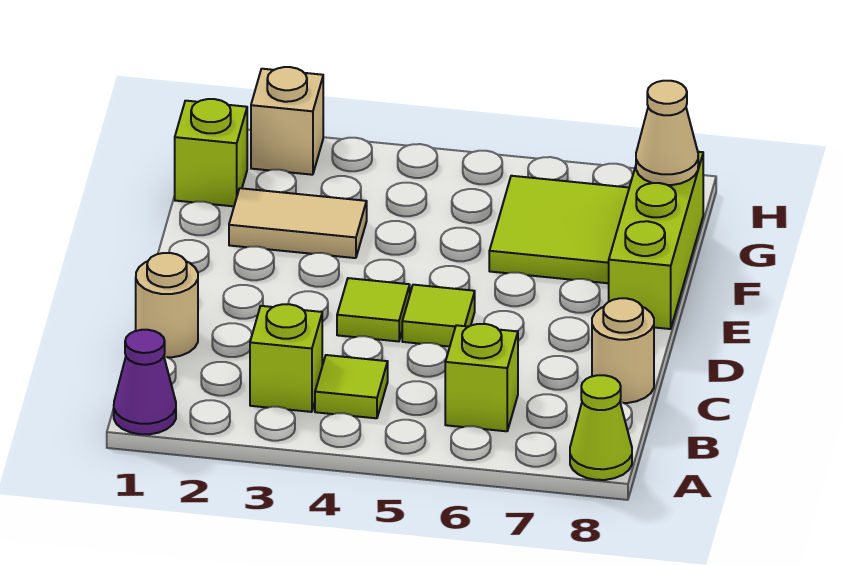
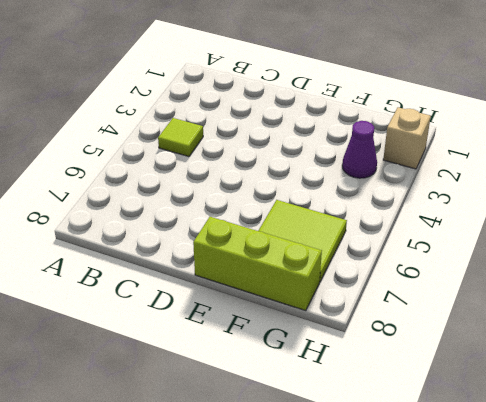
purple 1x1 cone [342,121,377,178] -> purple 1x1 cone moved to [114,330,176,434]
none -> lime 1x1 cone [570,375,632,480]
none -> lime 1x1 brick [250,304,322,412]
none -> lime 1x1 brick [445,324,518,431]

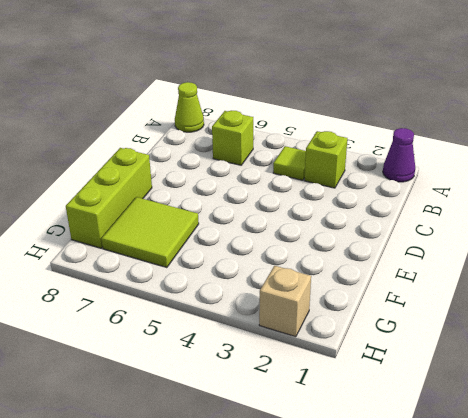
none -> tan 1x1 round brick [136,253,198,357]
none -> tan 1x1 round brick [592,298,654,403]
none -> lime 1x1 tile [337,278,410,341]

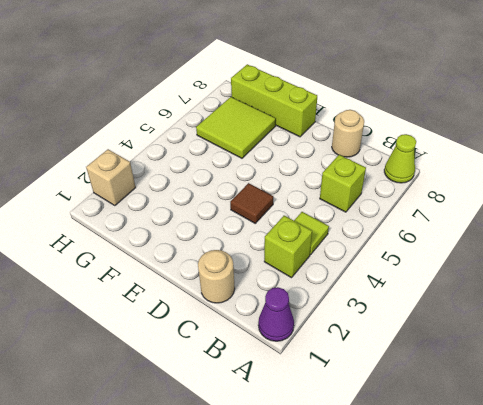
brown 1x1 tile [230,183,273,223] -> lime 1x1 tile [337,278,410,341]
none -> lime 1x1 tile [402,285,475,347]
none -> tan 1x2 tile [229,188,367,258]
none -> lime 1x1 brick [175,99,247,206]

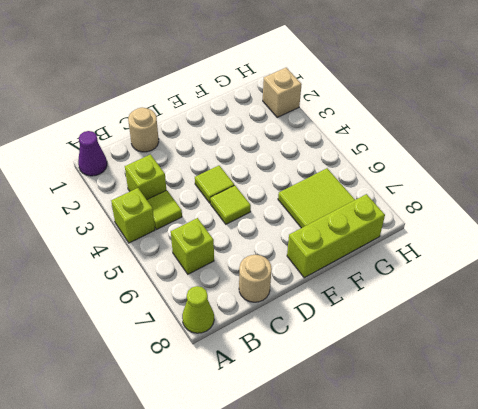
lime 1x1 brick [111,188,155,243] -> lime 1x1 brick moved to [175,99,247,206]
none -> tan 1x2 tile [229,188,367,258]
none -> tan 1x1 cone [636,81,698,185]

